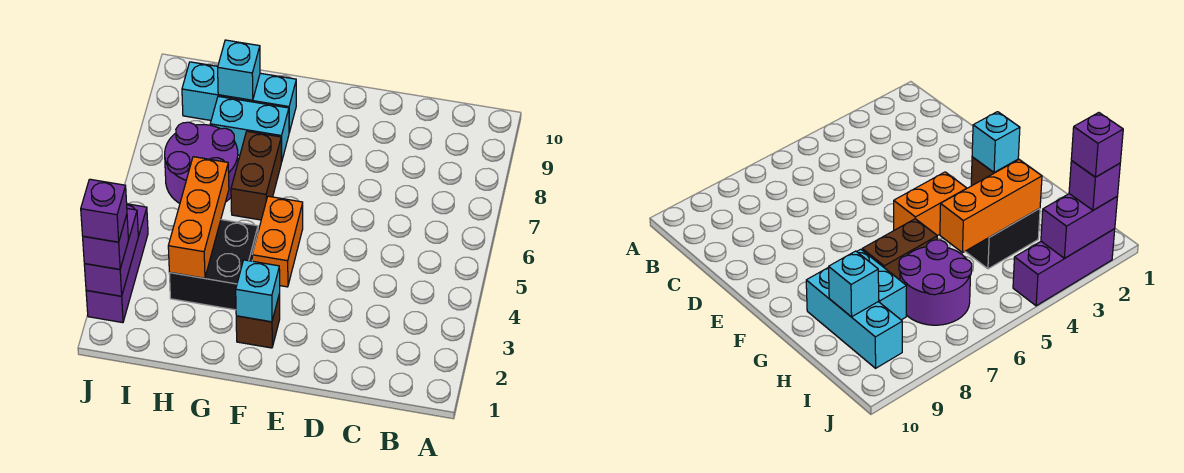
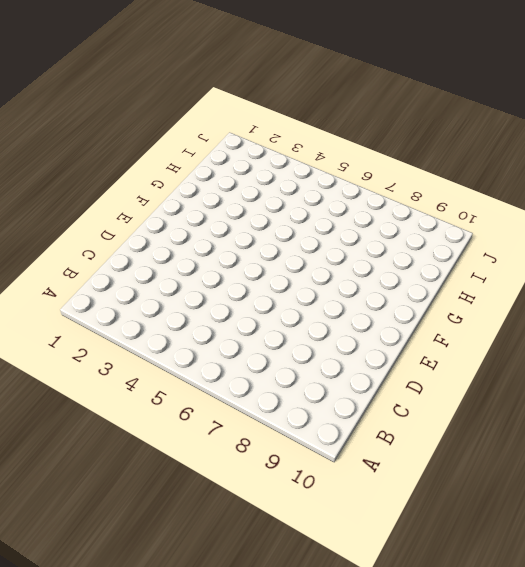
none -> brown 1x1 brick [236,294,280,348]
none -> orange 1x2 brick [252,196,303,287]
none -> black 2x2 brick [169,220,258,310]

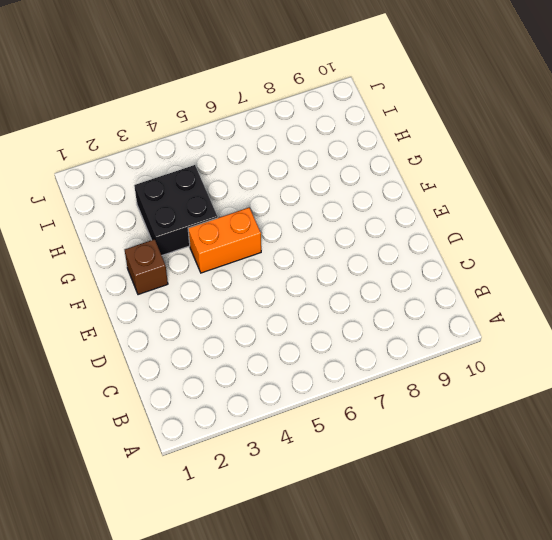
none -> brown 1x2 brick [231,131,281,220]
none -> cyan 1x2 brick [210,96,289,162]
none -> cyan 1x3 brick [182,62,296,132]

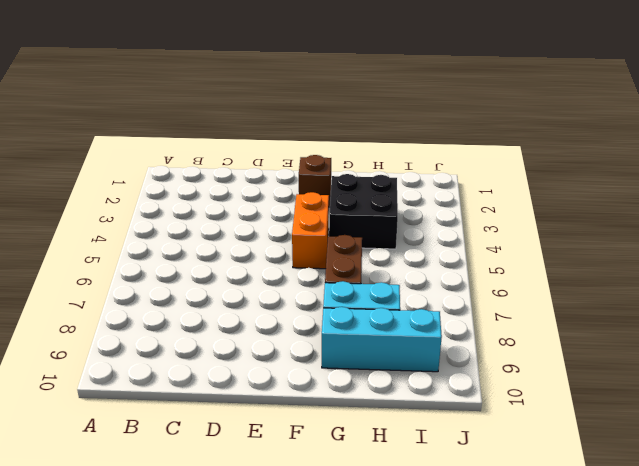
none -> purple 2x2 round brick [165,122,238,203]
none -> purple 1x3 brick [86,204,148,323]
none -> cyan 1x1 brick [236,260,280,322]

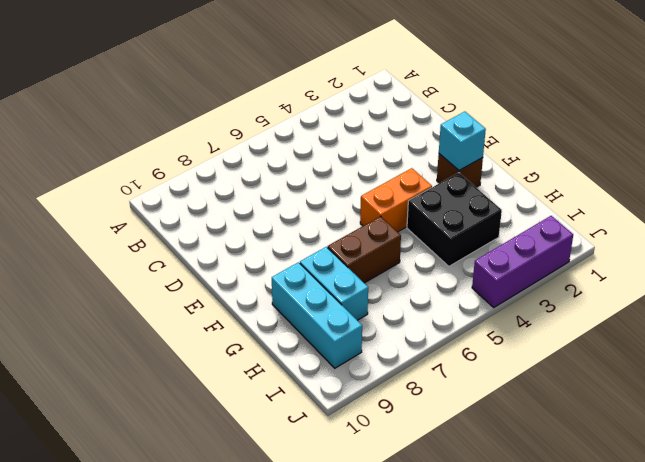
none -> purple 2x2 round brick [165,122,238,203]
none -> orange 1x3 brick [168,157,229,278]
none -> cyan 1x1 brick [218,40,260,100]

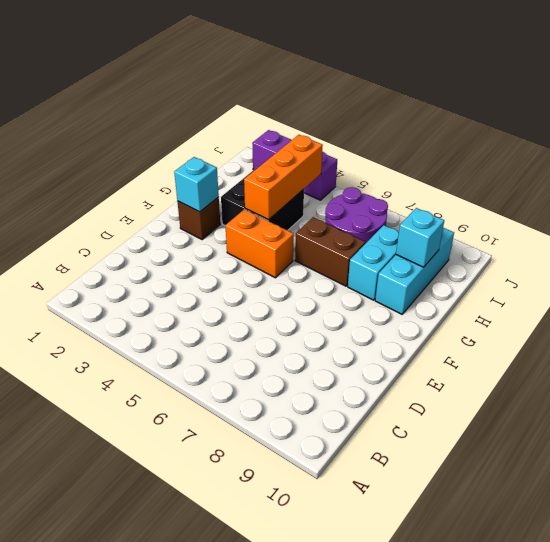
orange 1x3 brick [244,135,323,220] -> orange 1x3 brick turned to [168,157,229,278]
none -> purple 1x2 brick [84,209,138,296]
none -> purple 1x1 brick [83,215,128,269]
none -> purple 1x1 brick [81,179,127,242]

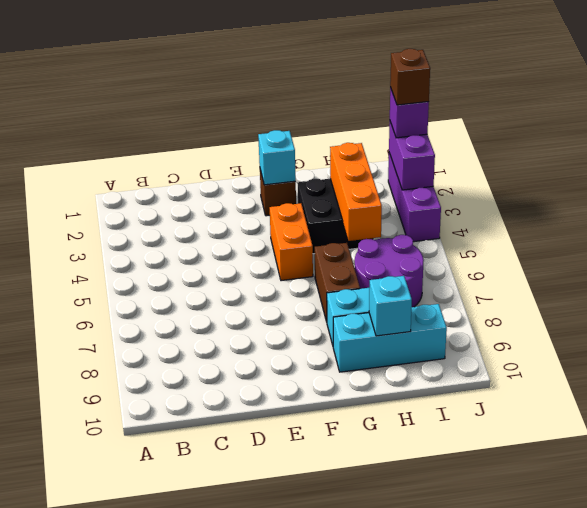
brown 1x1 brick [390,49,430,105] -> purple 1x1 brick [81,179,127,242]

